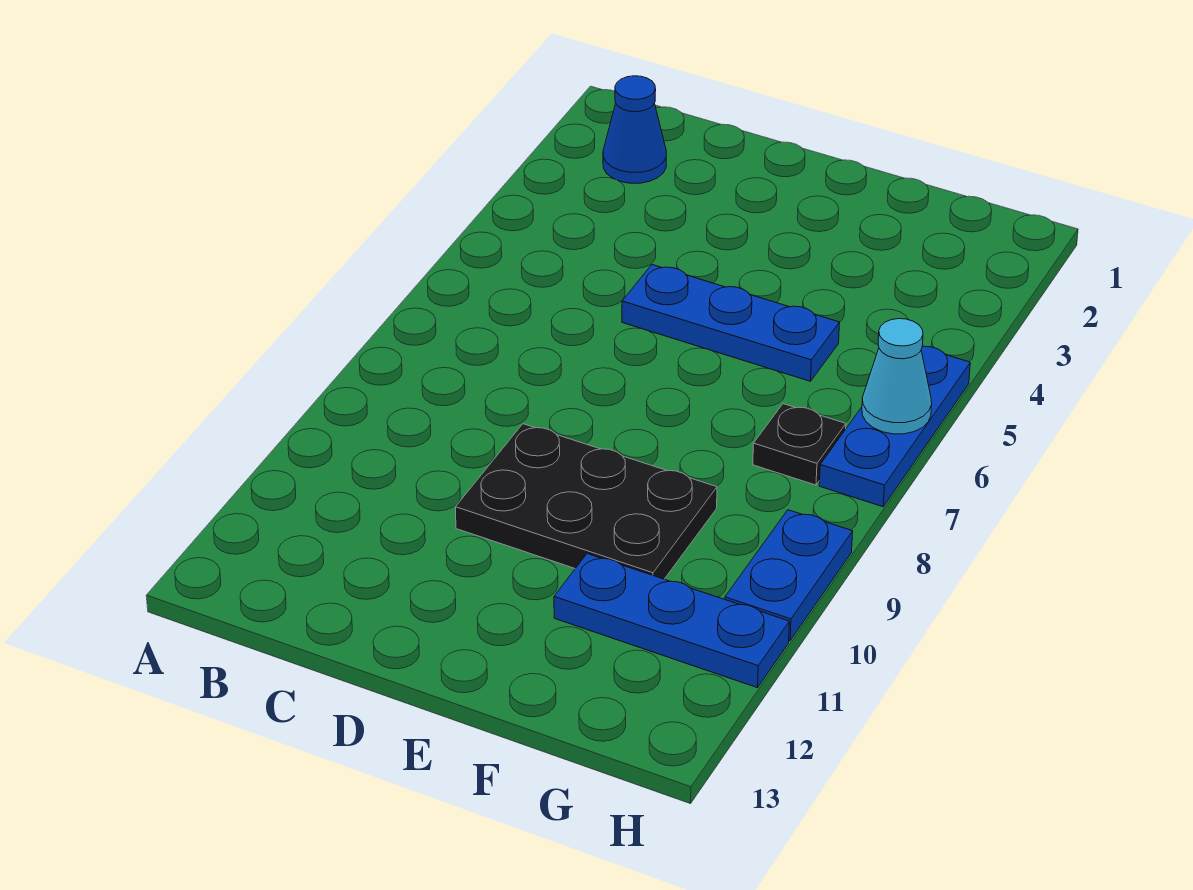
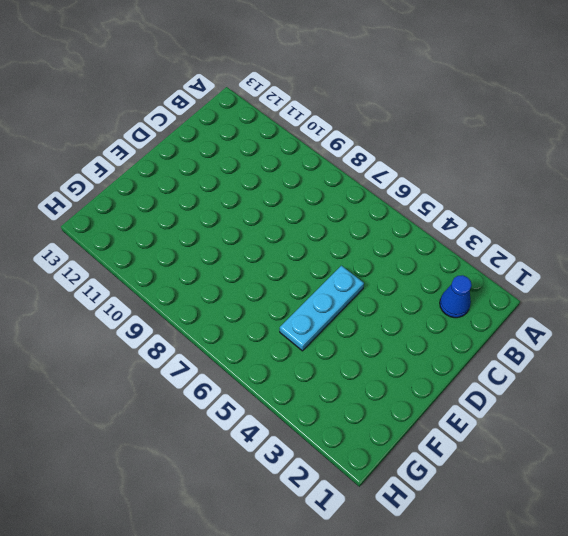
cyan 1x3 plate [280,266,364,351] -> blue 1x3 plate [622,265,840,381]
none -> black 2x3 plate [455,424,717,579]
none -> blue 1x3 plate [554,554,789,688]

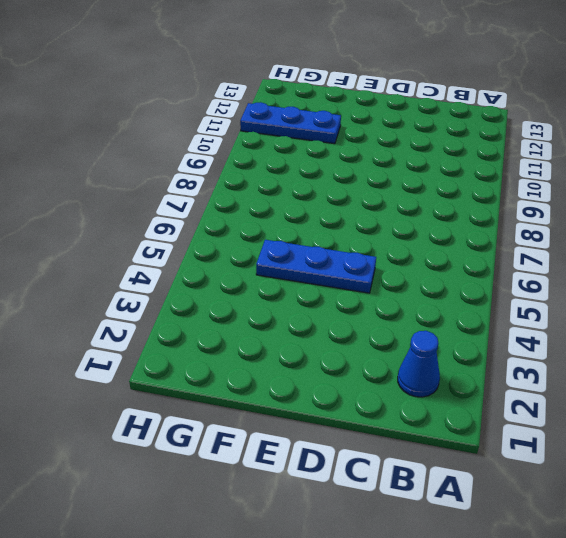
none -> black 2x3 plate [455,424,717,579]
none -> black 1x1 plate [753,404,846,485]

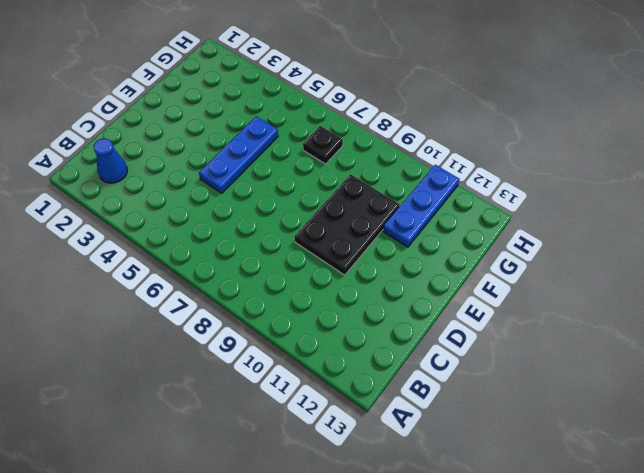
none -> blue 1x3 plate [819,346,970,507]
none -> blue 1x2 plate [725,510,853,641]

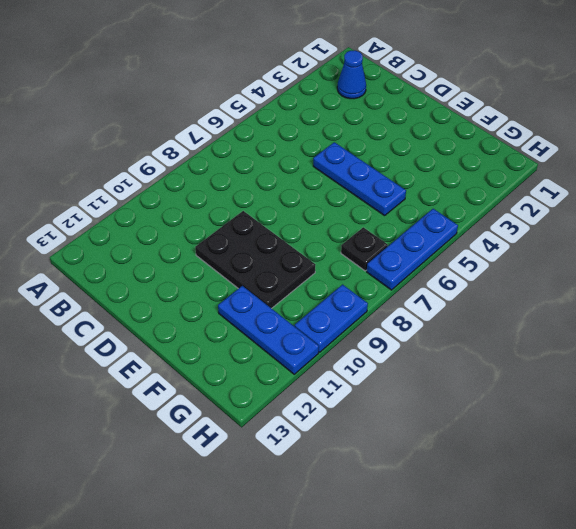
none -> cyan 1x1 cone [862,319,932,434]

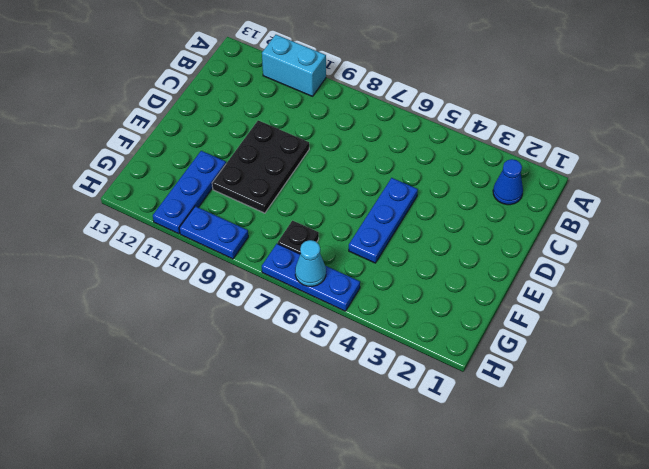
cyan 1x2 brick [262,35,326,96] -> none

